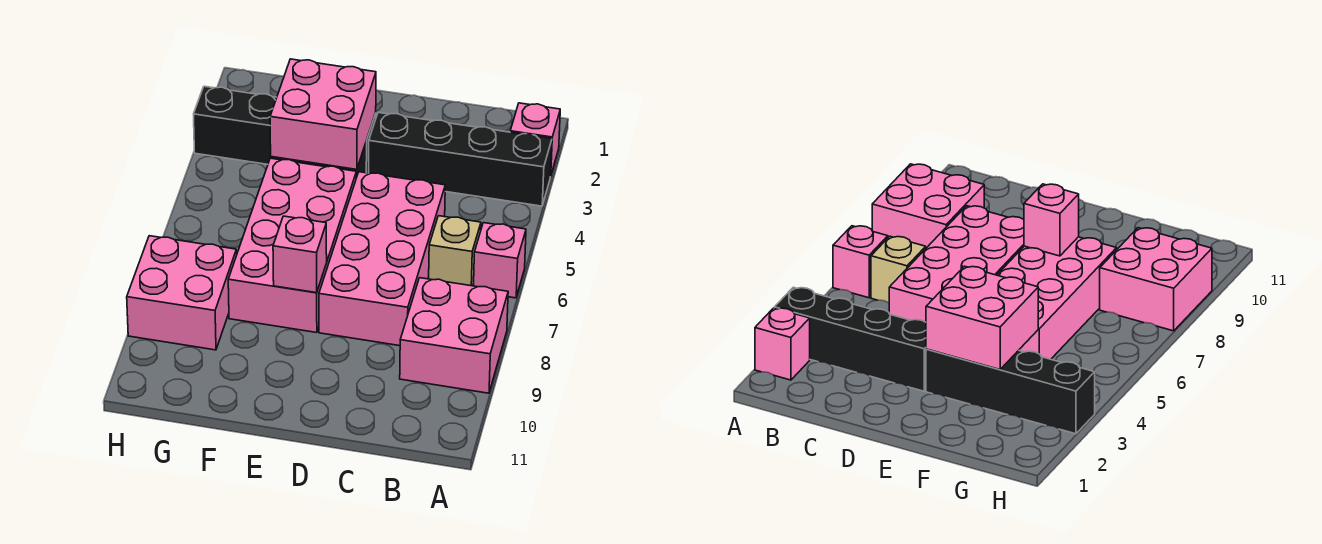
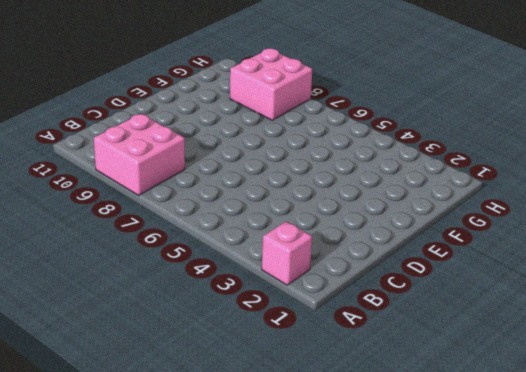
none -> black 1x4 brick [369,113,552,206]
none -> pink 1x1 brick [474,223,526,298]

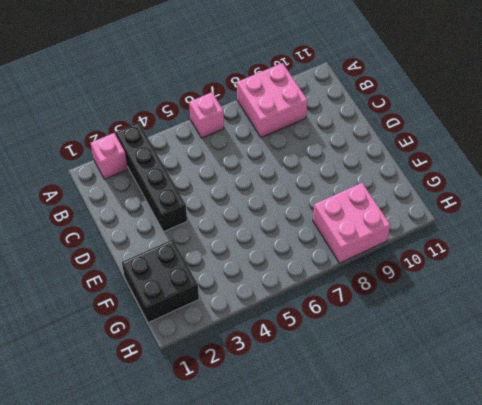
black 2x2 brick [122,240,199,323] -> none
none -> tan 1x1 brick [429,216,481,286]
none -> pink 2x4 brick [319,172,445,346]

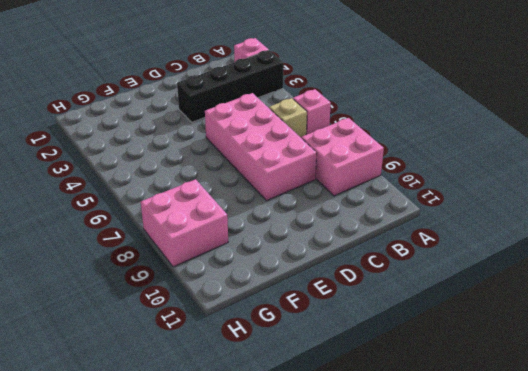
none -> black 1x4 brick [194,86,376,178]
none -> pink 2x4 brick [228,158,356,333]

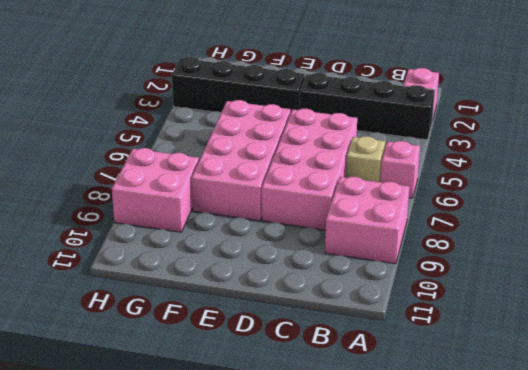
none -> pink 2x2 brick [270,59,376,169]
none -> pink 1x1 brick [273,216,327,293]

